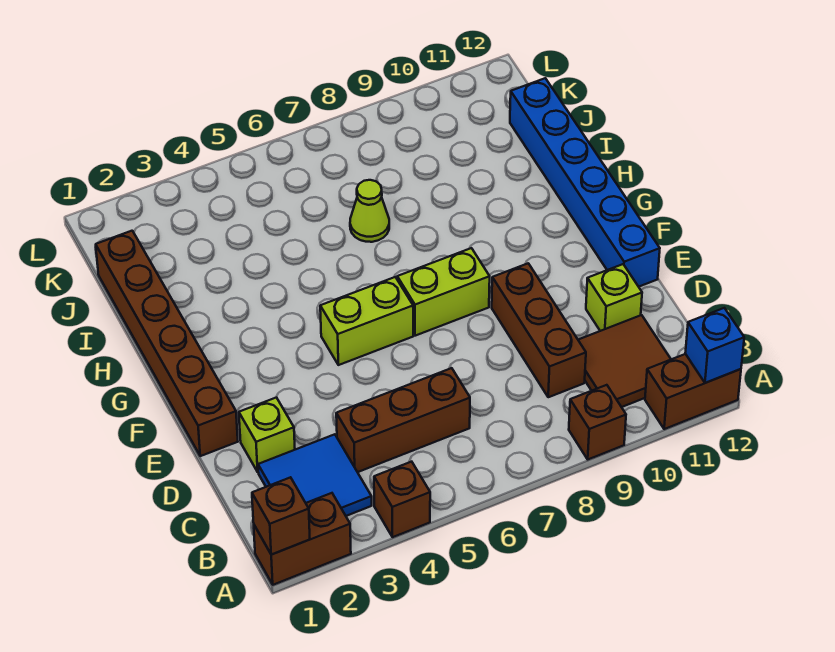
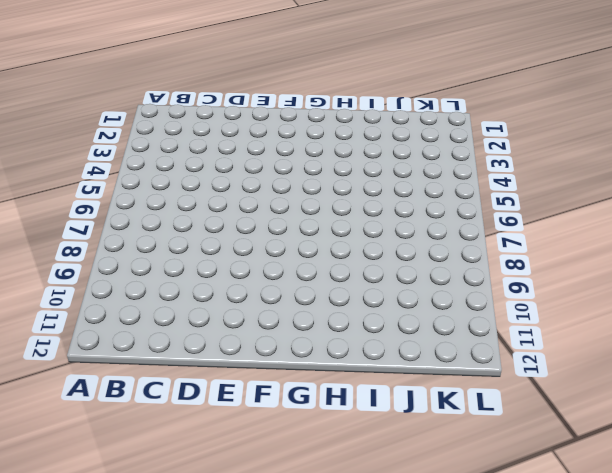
none -> brown 1x2 brick [254,493,351,585]
none -> brown 1x1 brick [374,462,430,537]
none -> brown 1x1 brick [569,385,626,459]

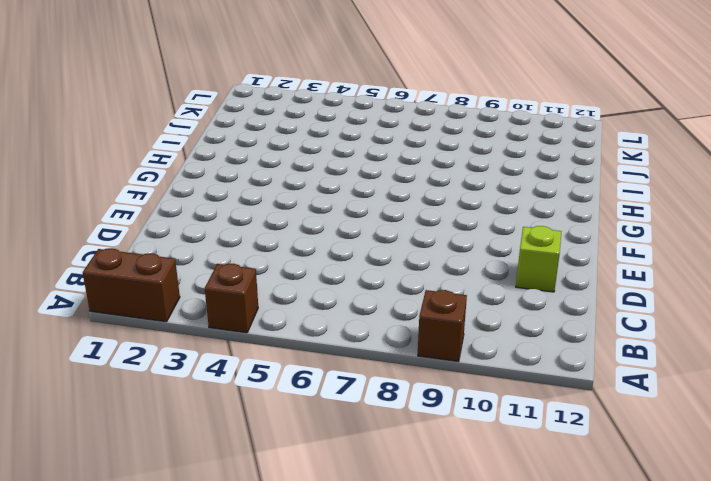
none -> brown 1x2 brick [645,354,741,429]
none -> blue 2x2 tile [258,434,372,516]
none -> brown 2x2 tile [578,315,671,407]

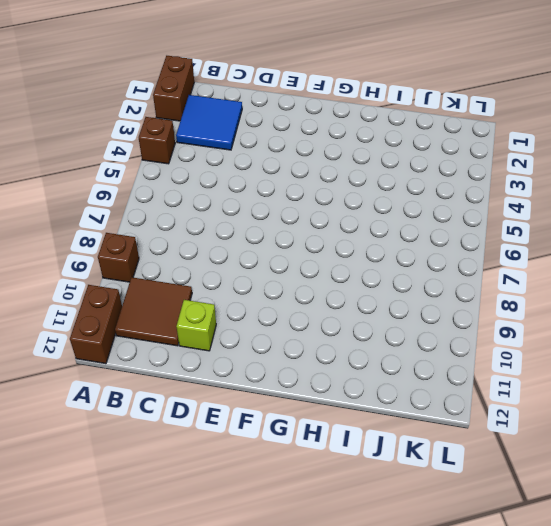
none -> brown 1x3 brick [336,368,470,472]
none -> brown 1x3 brick [492,263,586,397]
none -> lime 1x1 brick [239,397,295,472]

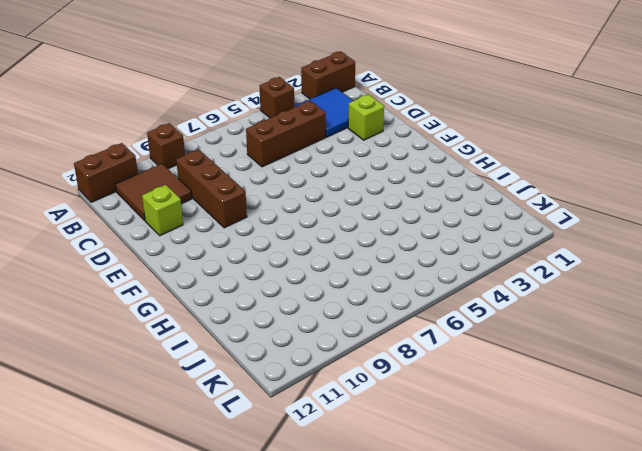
none -> brown 1x6 brick [96,231,238,456]
none -> blue 1x6 brick [510,78,660,287]
none -> lime 1x2 brick [320,277,413,365]

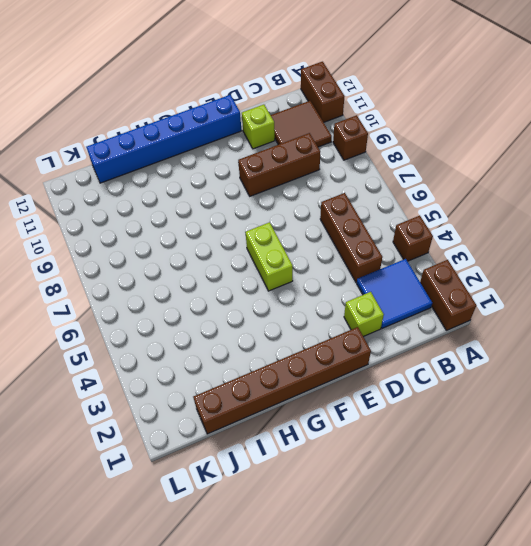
none -> lime 1x2 brick [397,248,490,336]
none -> lime 1x1 cone [350,180,389,242]
none -> brown 1x1 brick [252,477,310,555]

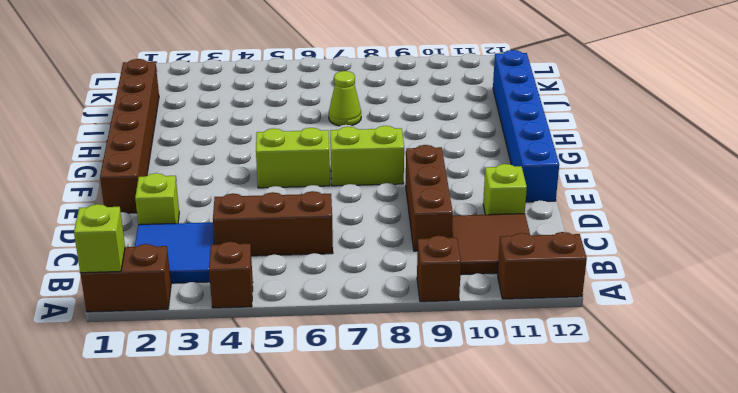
lime 1x1 brick [74,204,125,273] -> brown 1x1 brick [252,477,310,555]
none -> blue 1x1 brick [685,308,744,383]

